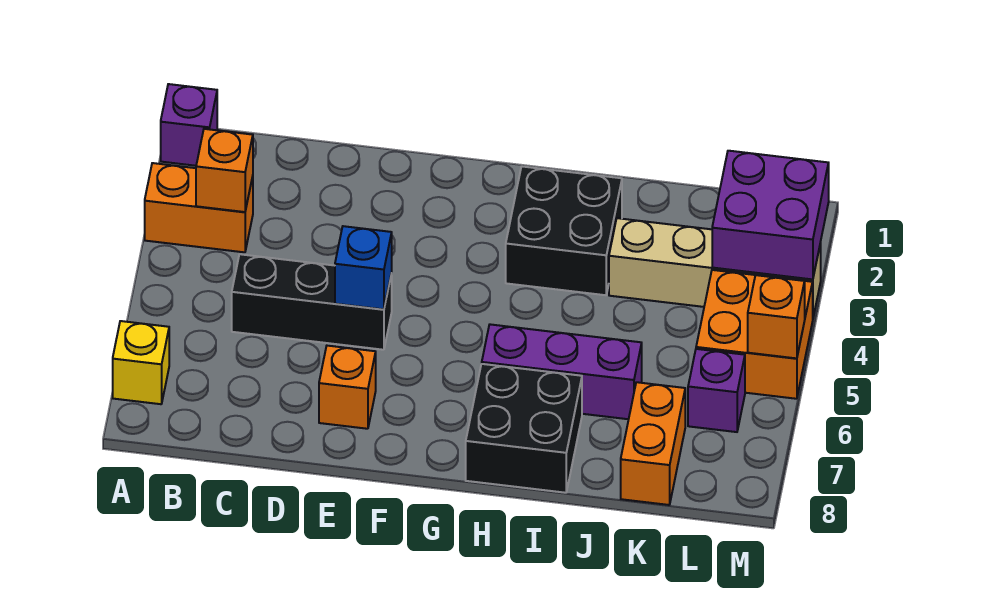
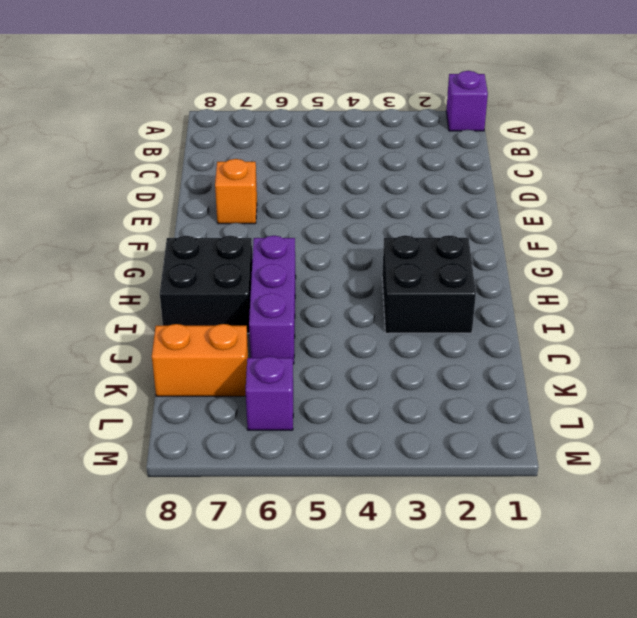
none -> orange 1x2 brick [145,163,253,252]
none -> yellow 1x1 brick [113,321,169,404]
none -> black 1x3 brick [232,254,392,350]

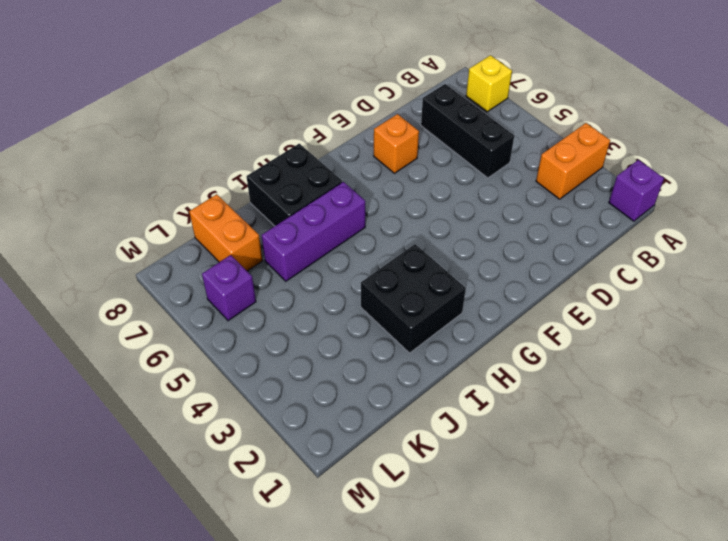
black 1x3 brick [421,84,514,178] -> black 1x3 brick turned to [232,254,392,350]
none -> tan 1x4 brick [609,218,821,317]
none -> orange 2x2 brick [696,270,813,399]
none -> orange 1x1 brick [196,129,253,212]

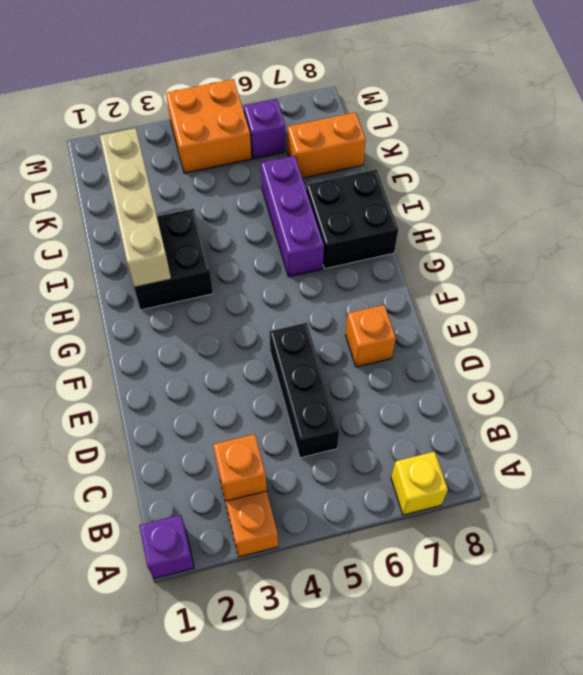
tan 1x4 brick [100,128,171,287] -> tan 1x4 brick moved to [609,218,821,317]
none -> blue 1x1 brick [335,226,392,309]
none -> purple 2x2 brick [712,151,829,279]
none -> orange 1x1 brick [748,275,805,358]

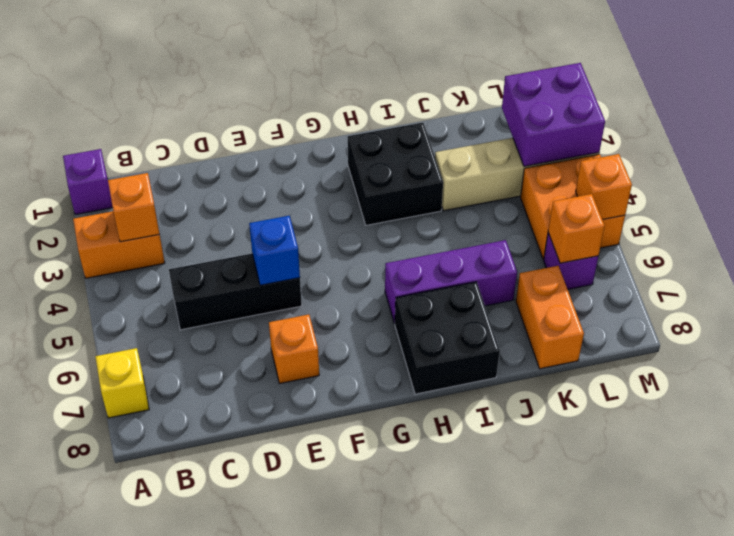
orange 1x1 brick [548,194,605,263] -> none

